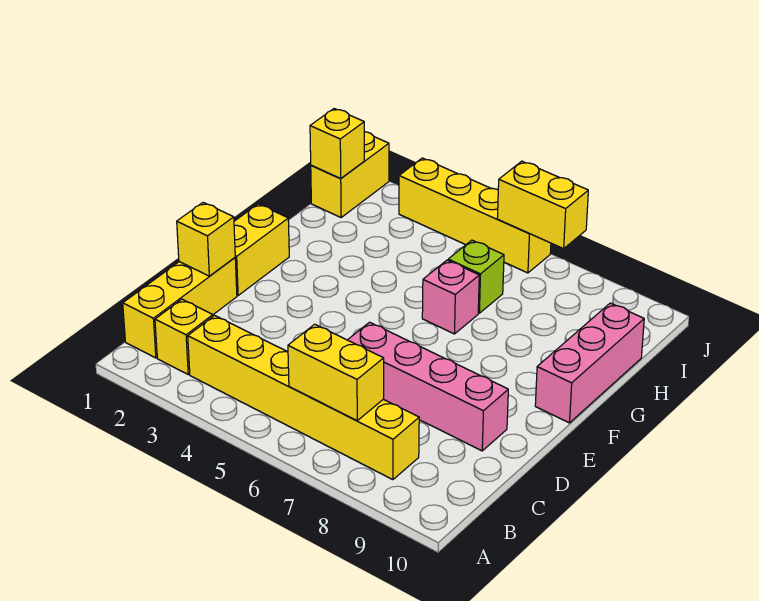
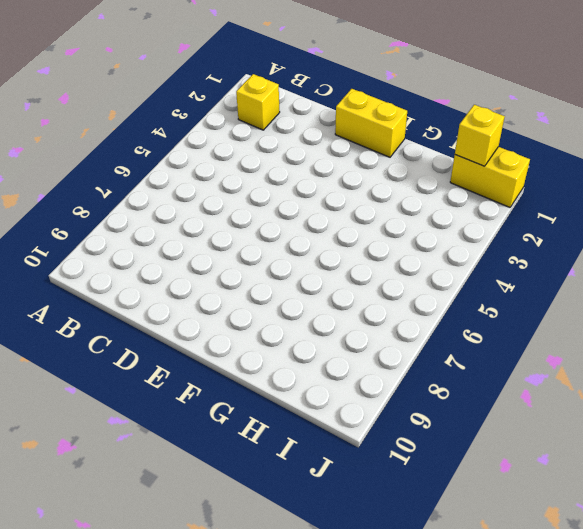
none -> yellow 1x3 brick [123,258,237,358]
none -> yellow 1x6 brick [188,316,419,480]
none -> pink 1x4 brick [348,322,508,451]

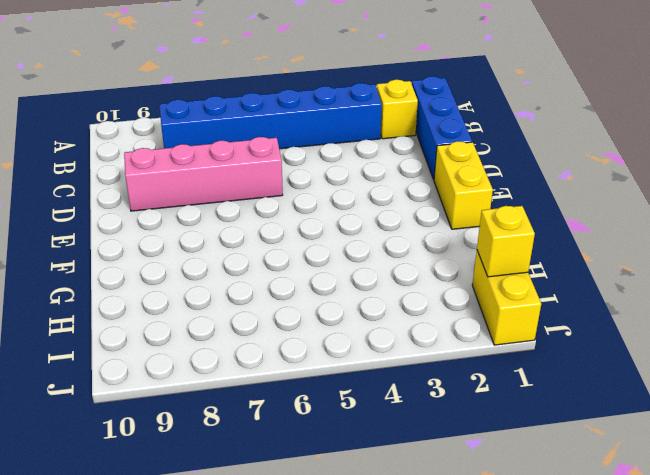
blue 1x3 brick [412,76,472,180] -> yellow 1x3 brick [123,258,237,358]
blue 1x6 brick [159,83,382,149] -> yellow 1x6 brick [188,316,419,480]
none -> pink 1x3 brick [535,303,644,423]
none -> pink 1x1 brick [422,260,479,334]
none -> lime 1x1 brick [448,240,504,313]

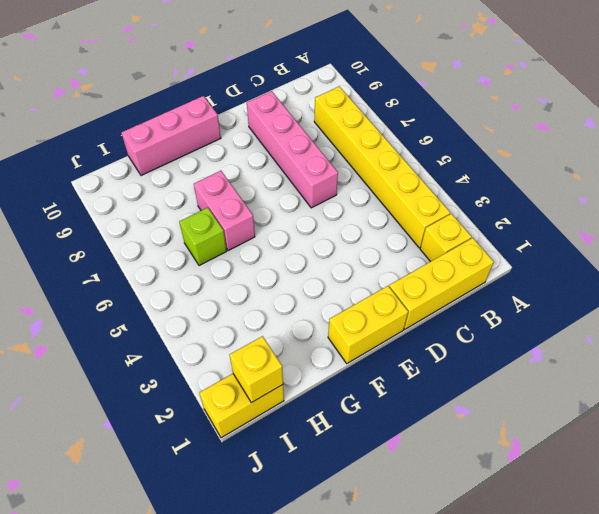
pink 1x2 brick [194,171,255,251] -> pink 1x1 brick [422,260,479,334]
none -> yellow 1x4 brick [399,158,551,273]
none -> yellow 1x2 brick [288,324,384,420]
none -> yellow 1x1 brick [177,203,235,276]

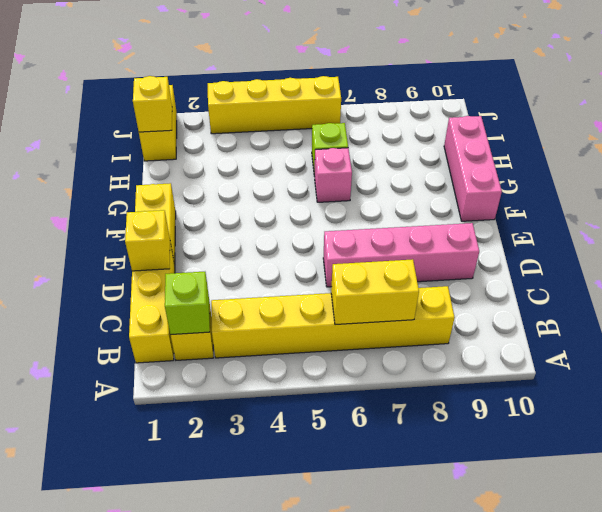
lime 1x1 brick [165,272,210,335] -> none
none -> yellow 1x2 brick [497,161,588,249]

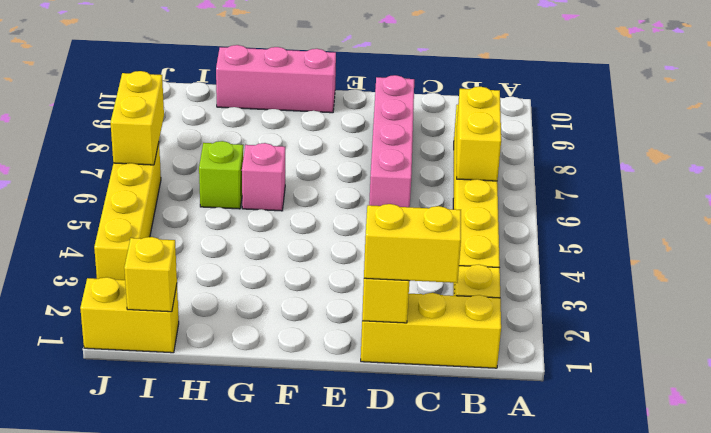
yellow 1x2 brick [364,204,461,283] -> yellow 1x2 brick moved to [234,204,289,295]

